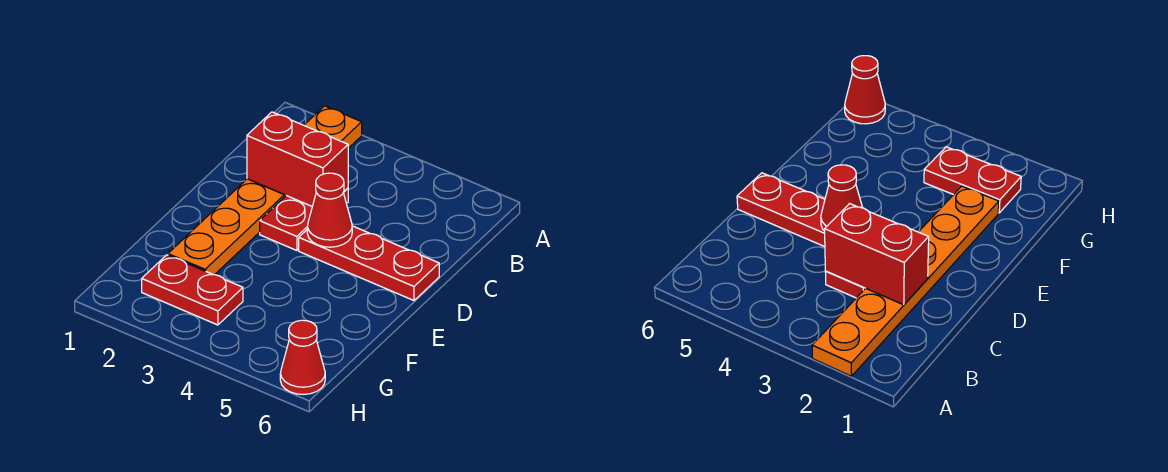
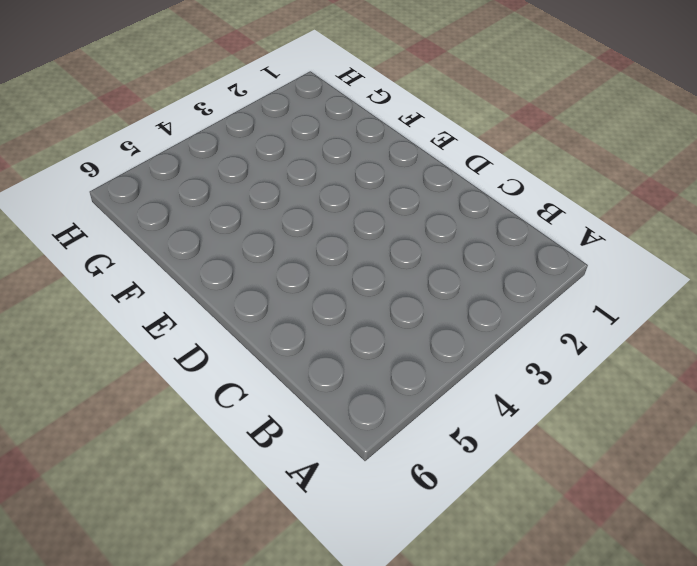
none -> orange 1x6 plate [168,106,362,275]
none -> red 1x2 plate [260,188,348,251]

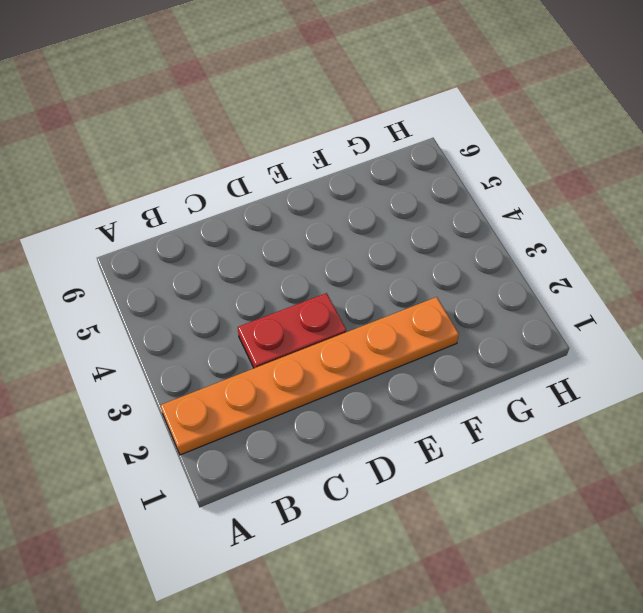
none -> red 1x3 plate [299,226,439,300]
none -> red 1x2 plate [142,255,243,325]

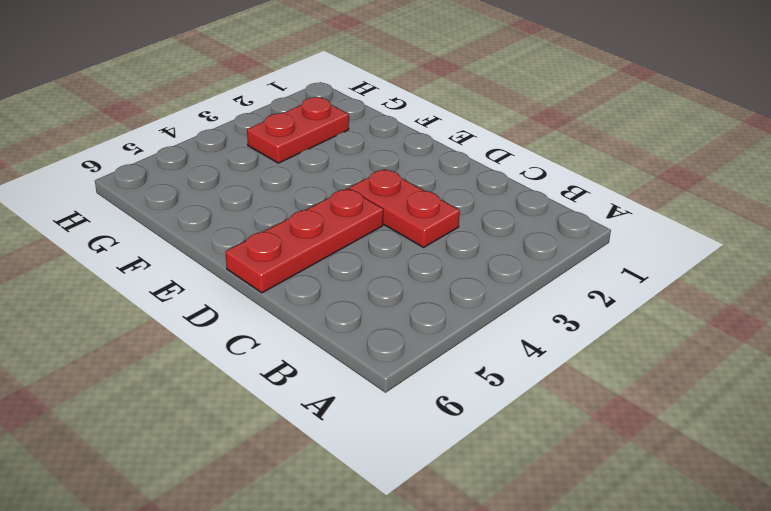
none -> orange 1x6 plate [168,106,362,275]
none -> red 1x1 cone [280,320,325,394]

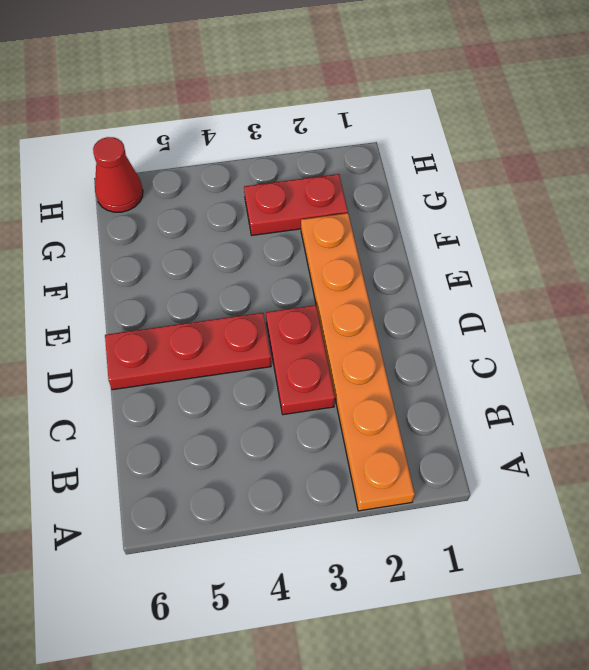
none -> red 1x2 brick [247,112,348,206]
none -> red 1x1 cone [307,173,352,247]

